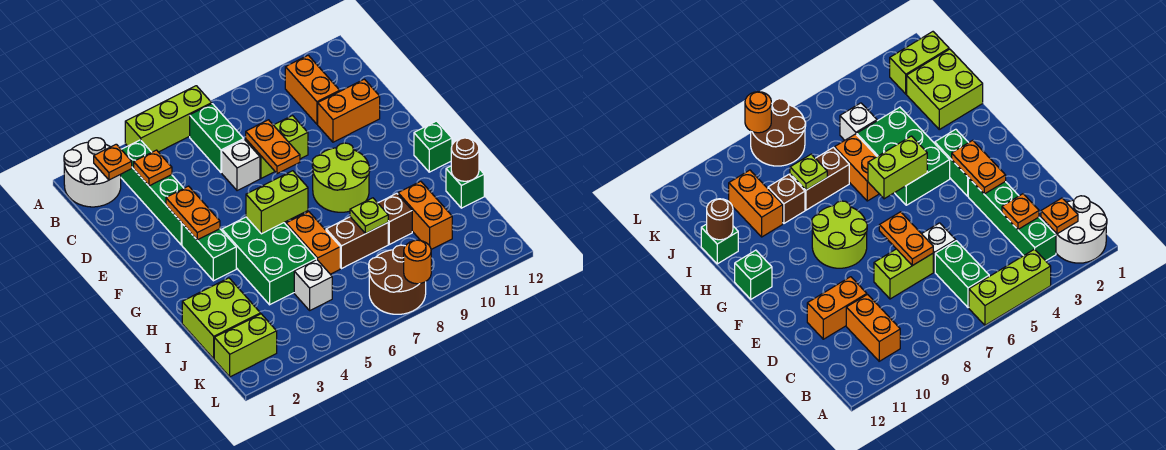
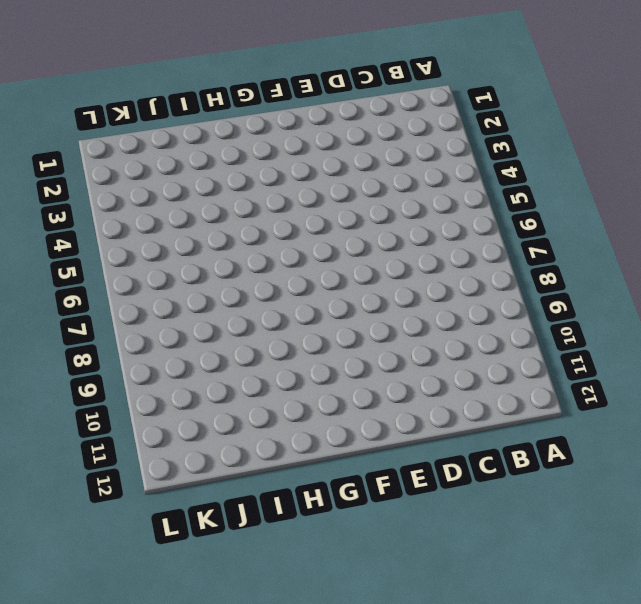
none -> white 2x2 round brick [64,138,121,207]
none -> lime 1x3 brick [125,86,212,152]
none -> green 1x4 brick [121,140,184,245]

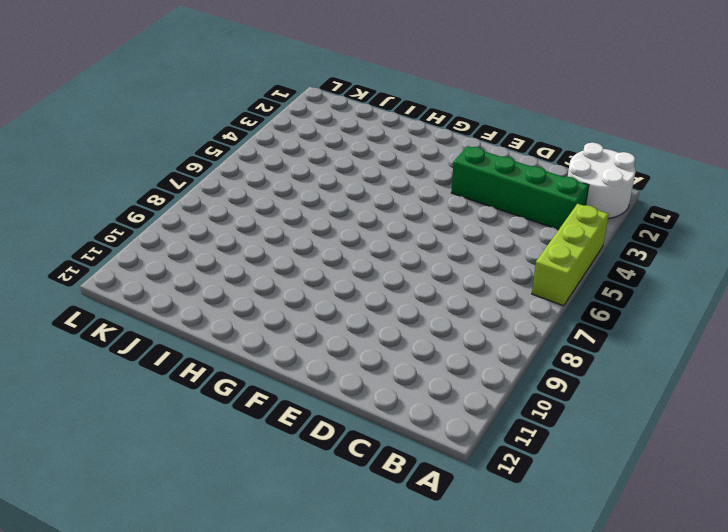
none -> green 1x2 brick [190,104,244,173]
none -> orange 1x2 brick [285,55,340,124]
none -> white 1x1 brick [222,140,260,191]

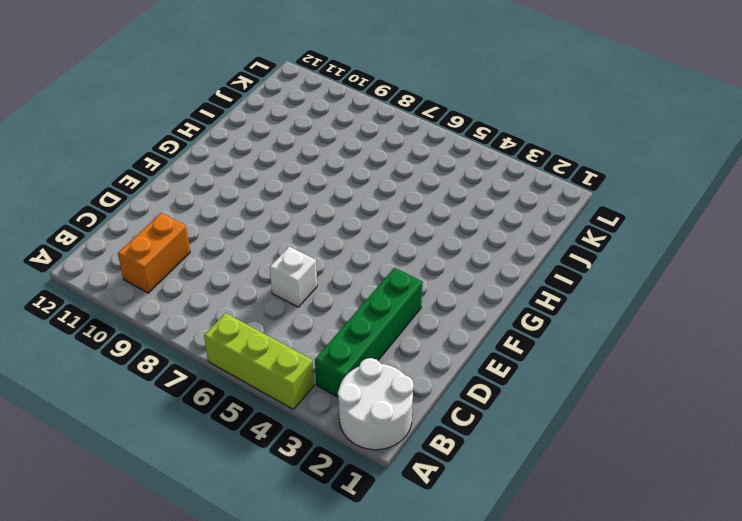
none -> green 1x2 brick [190,104,244,173]
none -> lime 1x2 brick [246,116,308,178]
none -> orange 1x2 brick [318,79,380,142]

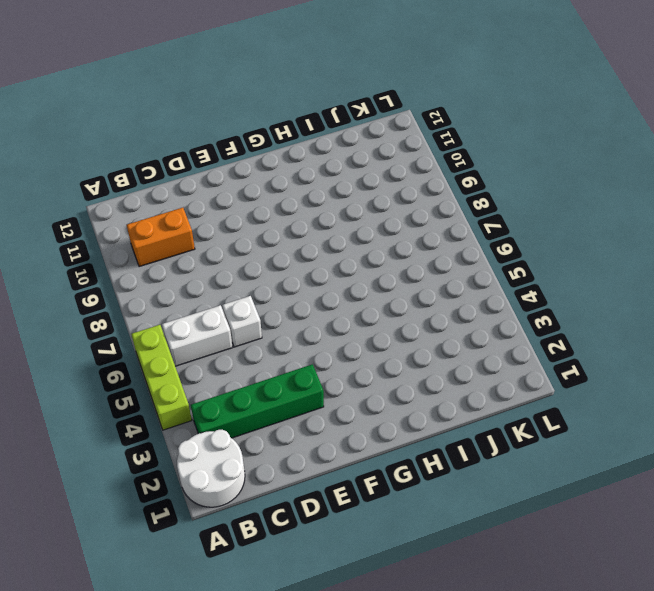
white 1x2 brick [162,305,233,366] -> green 1x2 brick [190,104,244,173]
none -> lime 1x2 brick [246,116,308,178]
none -> orange 1x2 brick [318,79,380,142]
none -> green 1x2 brick [182,224,236,281]

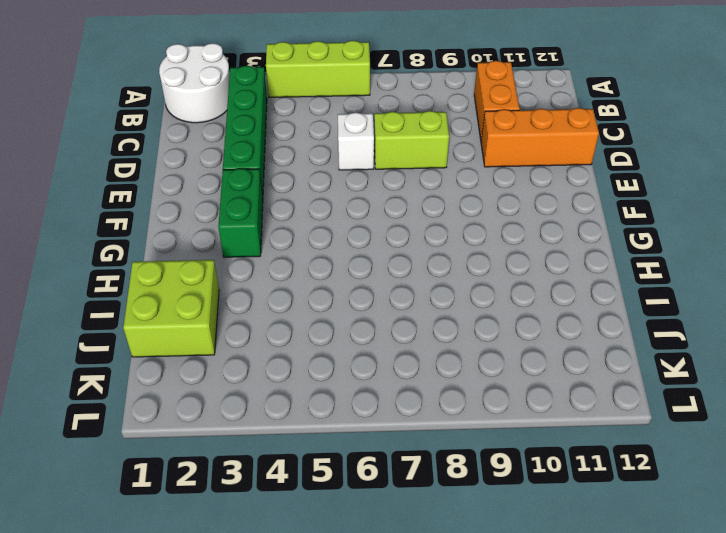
orange 1x3 brick [481,108,599,167] -> orange 1x2 brick [318,79,380,142]
none -> green 1x2 brick [190,104,244,173]
none -> lime 2x2 round brick [312,143,370,212]
none -> green 2x3 brick [222,217,316,305]

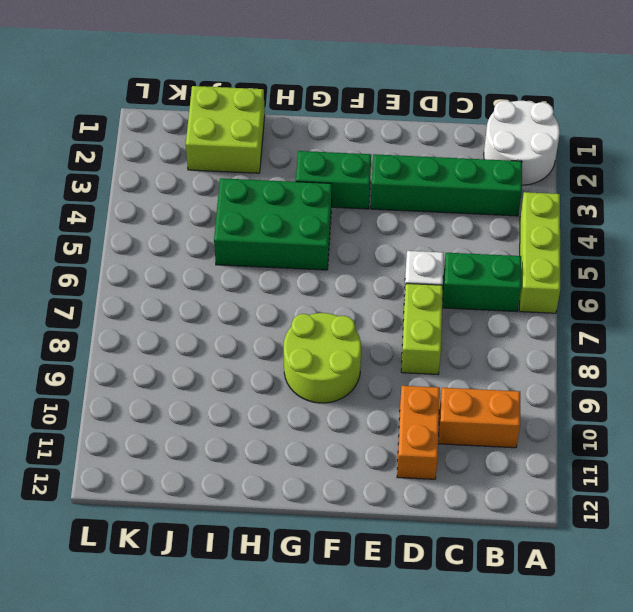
none -> green 1x1 brick [414,121,452,172]
none -> orange 1x2 brick [286,212,340,274]
none -> brown 1x2 brick [326,217,388,269]

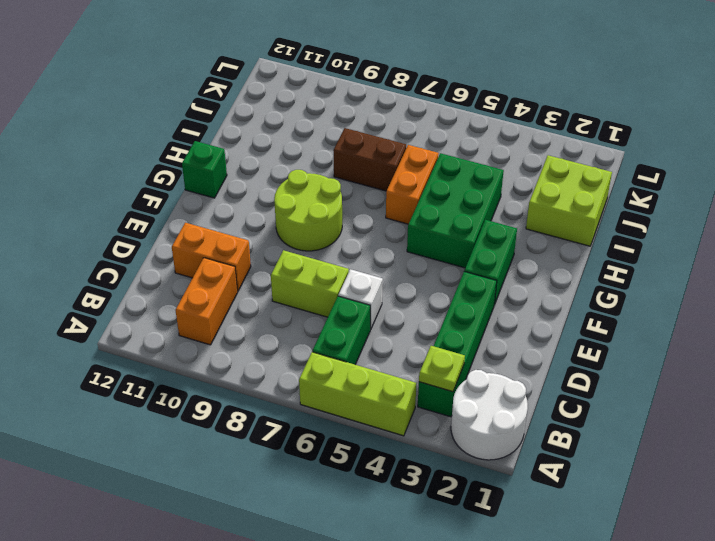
lime 1x1 plate [419,346,465,392] -> lime 1x1 plate moved to [350,198,388,234]
none -> brown 1x1 brick [378,193,412,244]
none -> orange 1x2 brick [398,181,452,249]
none -> green 1x1 brick [446,166,484,208]

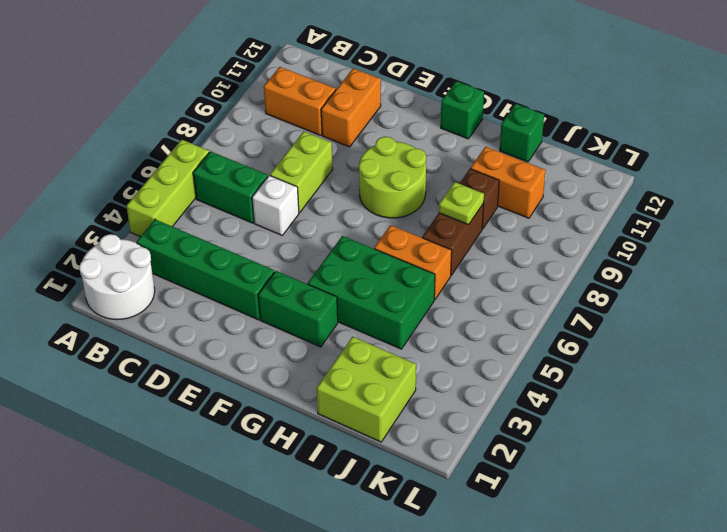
none -> white 1x1 brick [294,260,332,310]
none -> lime 1x2 brick [214,314,277,377]
none -> brown 2x2 round brick [369,245,426,314]

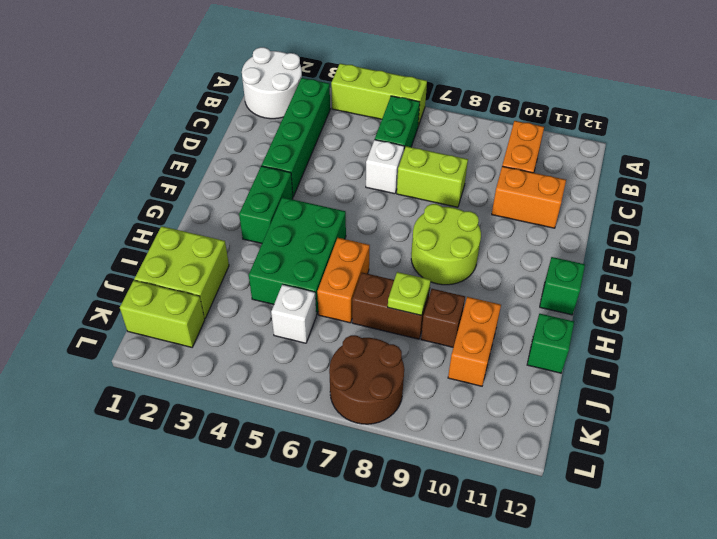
none -> orange 1x1 plate [94,144,132,180]
none -> orange 1x1 plate [134,150,172,186]
none -> orange 1x2 plate [246,120,300,174]

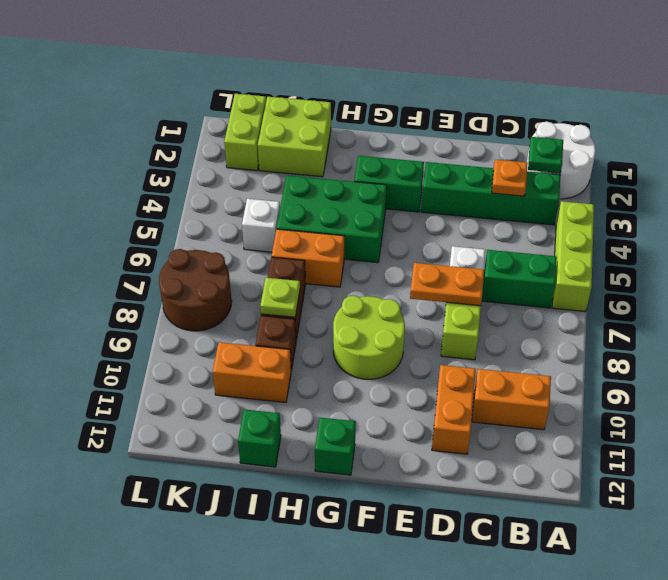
green 1x1 plate [528,137,563,173] -> orange 1x1 plate [94,144,132,180]
none -> orange 1x2 plate [166,186,220,240]
none -> lime 1x2 brick [246,171,308,234]
none -> brown 1x1 round brick [451,138,479,181]

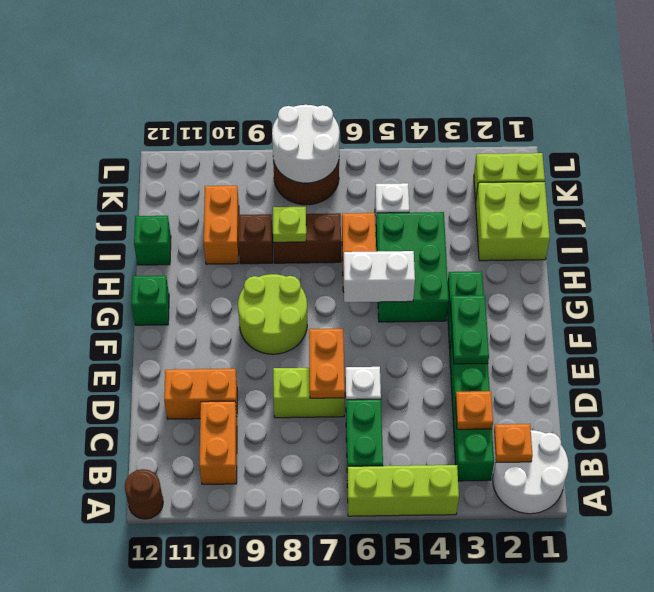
brown 1x1 round brick [125,469,163,519] -> brown 1x1 round brick moved to [451,138,479,181]
green 1x2 plate [450,295,489,364] -> orange 1x2 plate [166,186,220,240]
white 1x2 brick [344,251,415,302] -> lime 1x2 brick [246,171,308,234]
white 2x2 round brick [272,105,339,183] -> orange 1x1 round brick [404,240,431,284]

